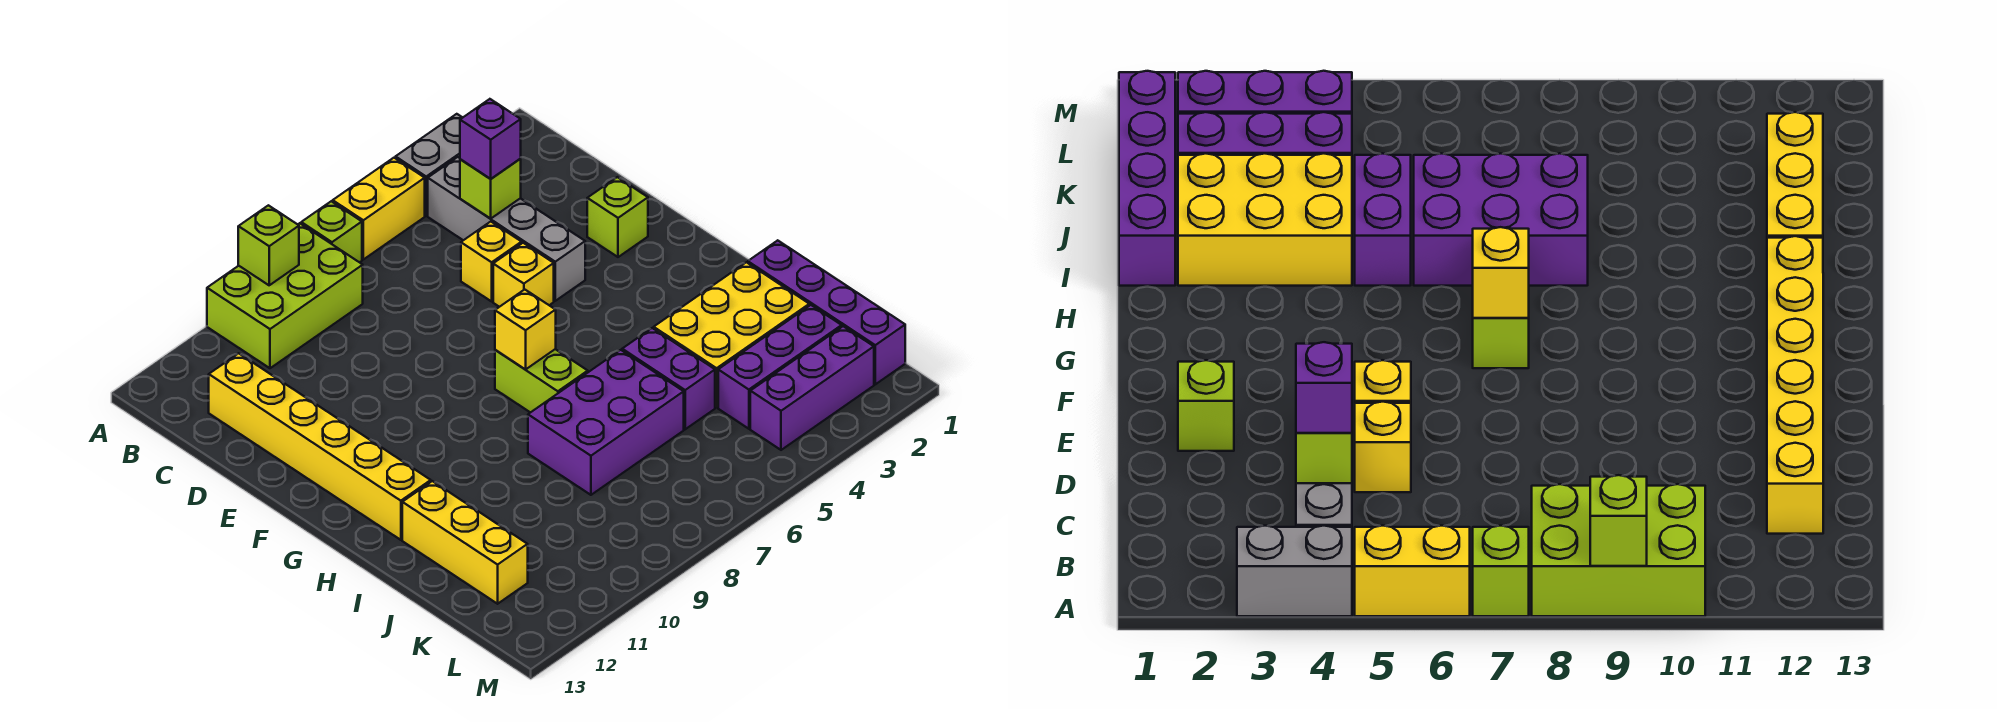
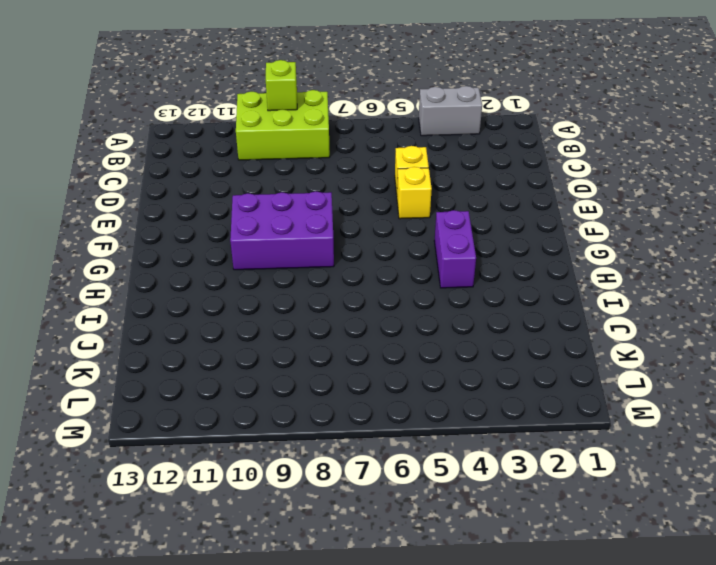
purple 2x3 brick [230,191,334,270] -> purple 2x3 brick moved to [528,350,684,495]
purple 1x2 brick [434,210,476,288] -> purple 1x2 brick moved to [622,328,715,429]
none -> yellow 1x2 brick [333,158,425,259]
none -> lime 1x1 brick [301,201,362,262]
none -> grey 1x4 brick [428,157,585,301]

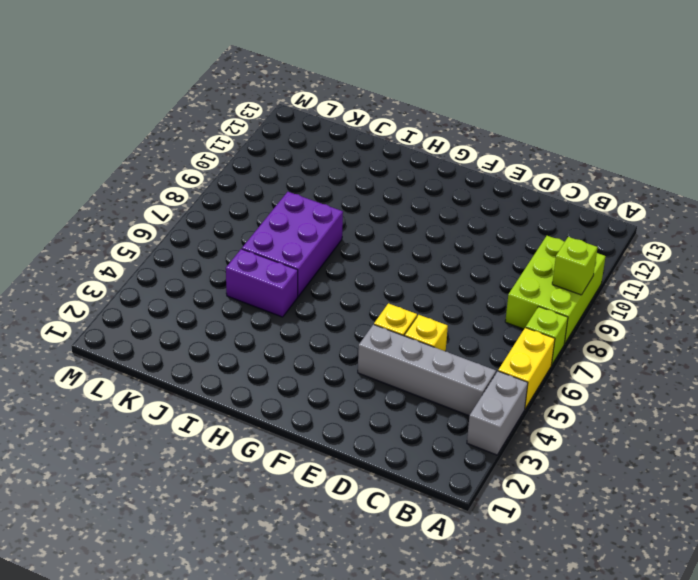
none -> yellow 1x6 brick [209,353,431,540]
none -> lime 1x1 brick [587,177,648,257]
none -> lime 1x2 brick [495,349,588,413]

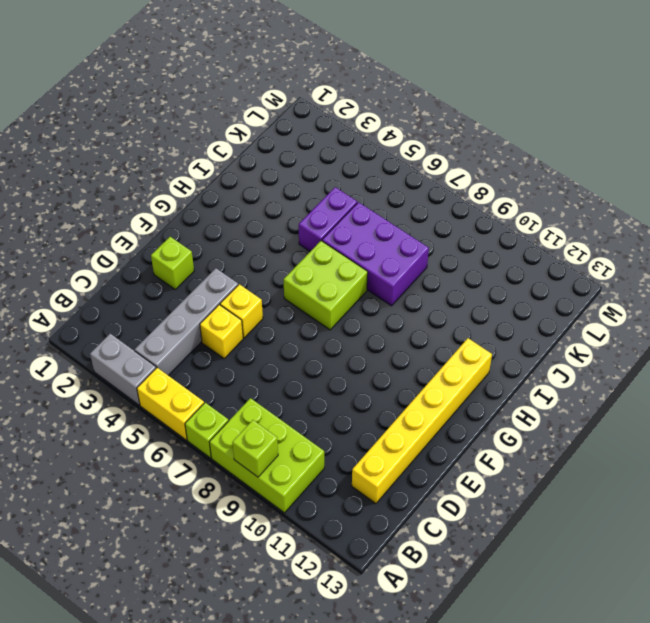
lime 2x2 brick [284,241,368,330] -> lime 1x2 brick [495,349,588,413]
none -> purple 1x4 brick [748,240,905,384]
none -> yellow 2x3 brick [654,262,809,407]
none -> yellow 1x3 brick [402,481,528,604]

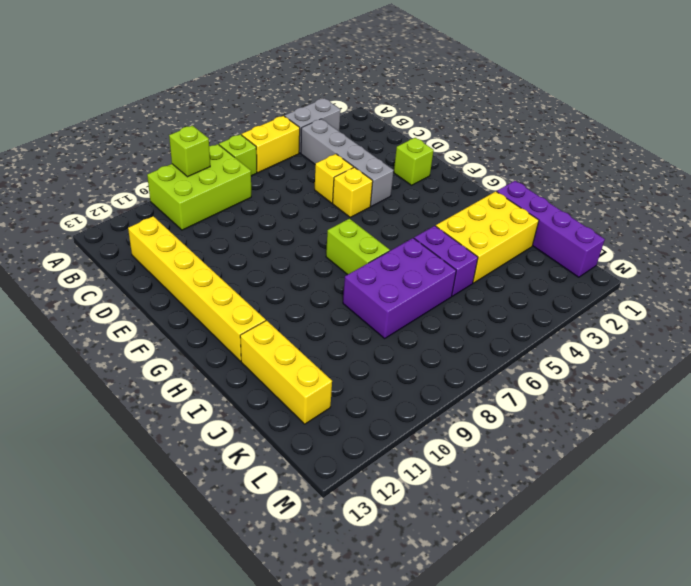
none -> purple 1x3 brick [718,305,842,429]
none -> purple 1x3 brick [750,326,874,450]
none -> lime 1x1 brick [460,159,521,218]

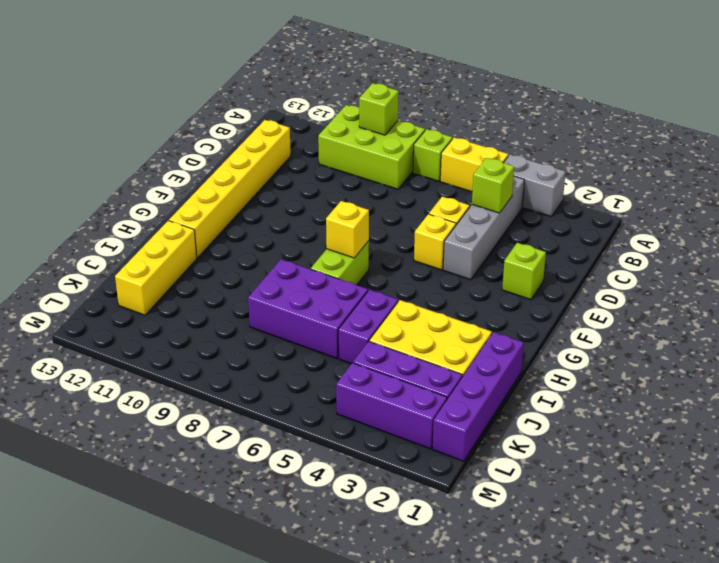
none -> purple 1x1 brick [460,99,521,179]

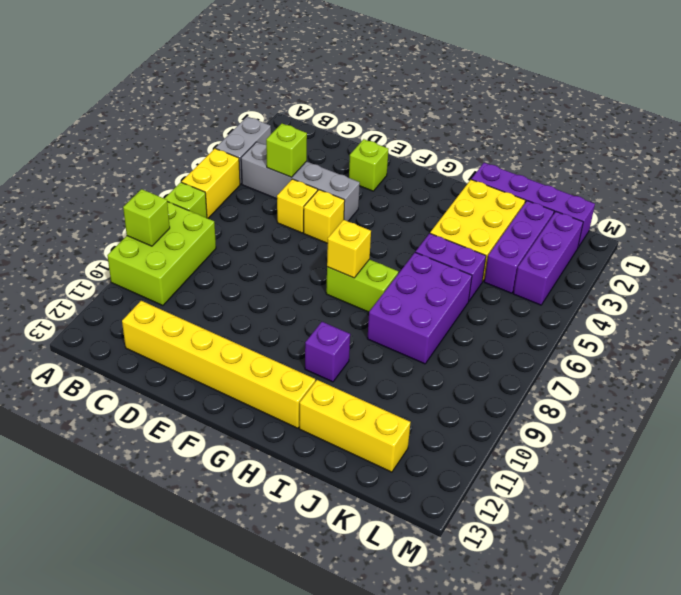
purple 1x1 brick [305,322,350,382] -> purple 1x1 brick moved to [460,99,521,179]

